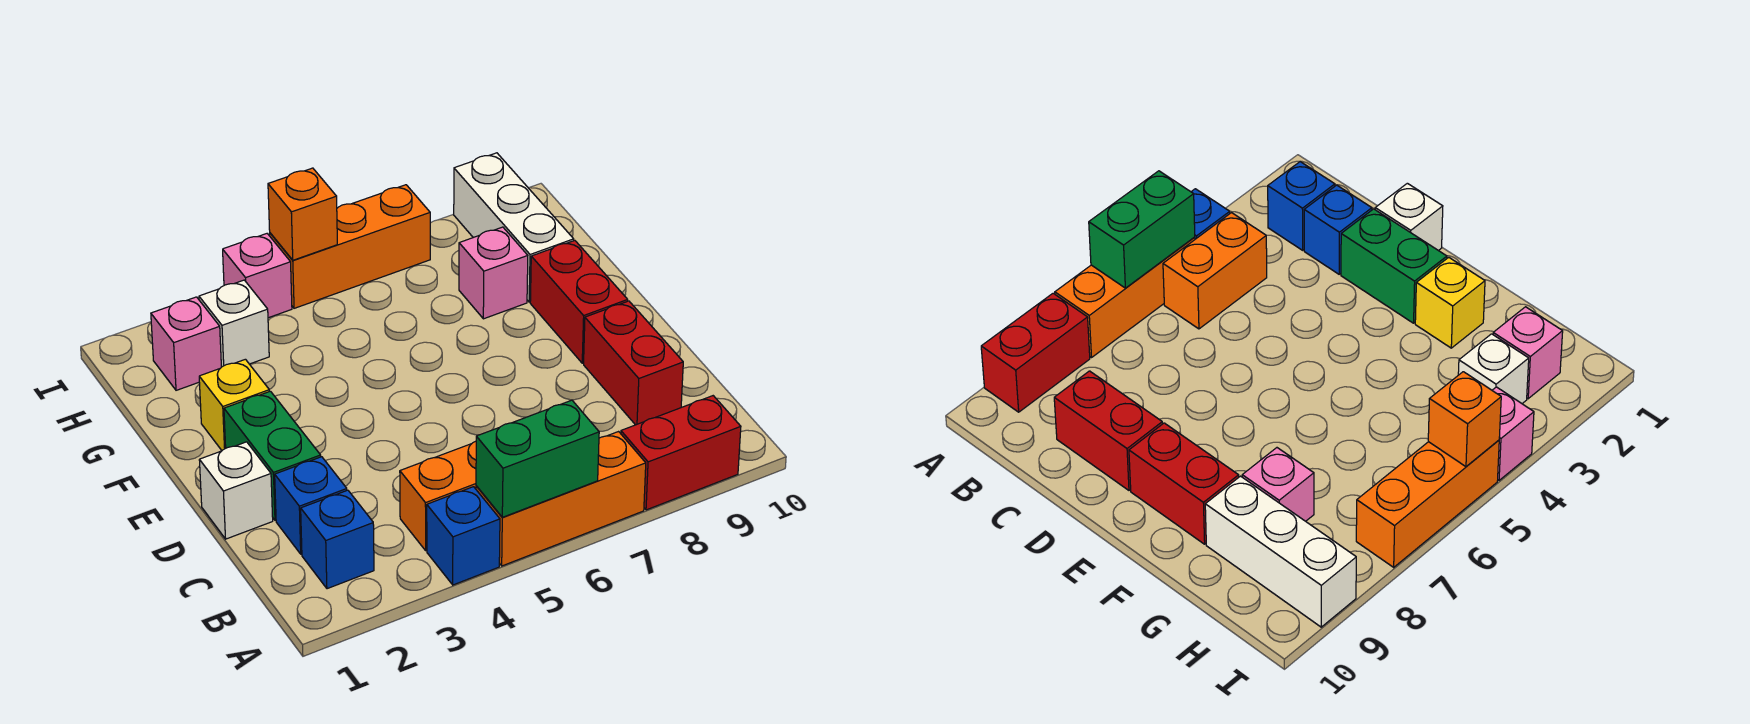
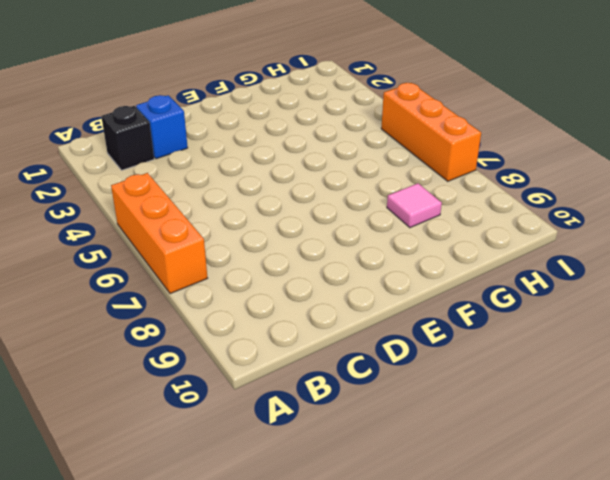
black 1x1 brick [101,106,154,170] -> blue 1x1 brick [301,490,374,589]
pink 1x1 tile [387,183,442,228] -> pink 1x1 brick [459,227,528,319]
none -> blue 1x1 brick [427,487,500,585]
none -> red 1x2 brick [621,396,741,510]
none -> orange 1x2 brick [400,441,476,551]

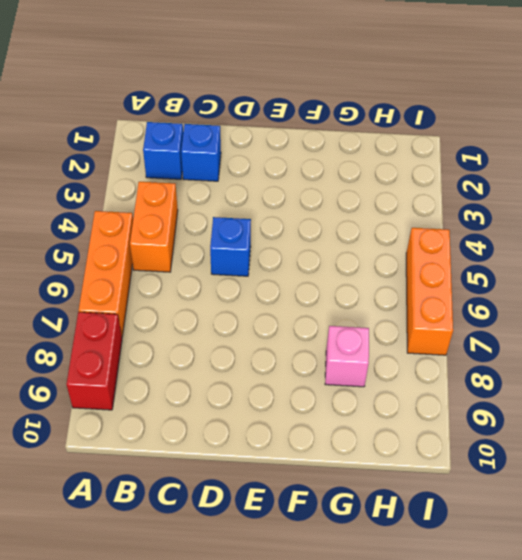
blue 1x1 brick [210,217,251,276] -> blue 1x1 brick moved to [427,487,500,585]
none -> red 1x2 brick [584,301,683,425]
none -> white 1x1 brick [199,442,273,539]
none -> green 1x2 brick [224,391,321,520]

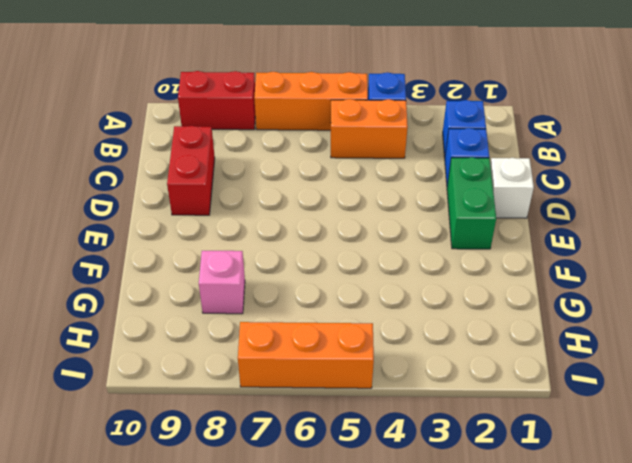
none -> red 1x2 brick [530,240,628,363]
none -> yellow 1x1 brick [199,359,269,450]
none -> white 1x3 brick [454,153,574,302]

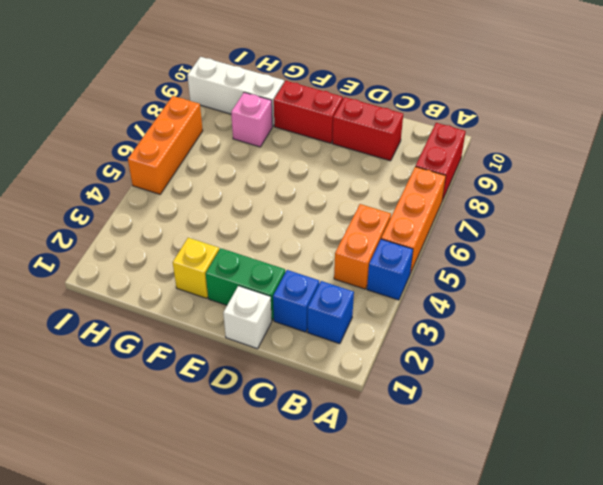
none -> pink 1x1 brick [151,297,221,390]
none -> white 1x1 brick [199,280,269,367]
none -> pink 1x1 brick [223,234,292,318]

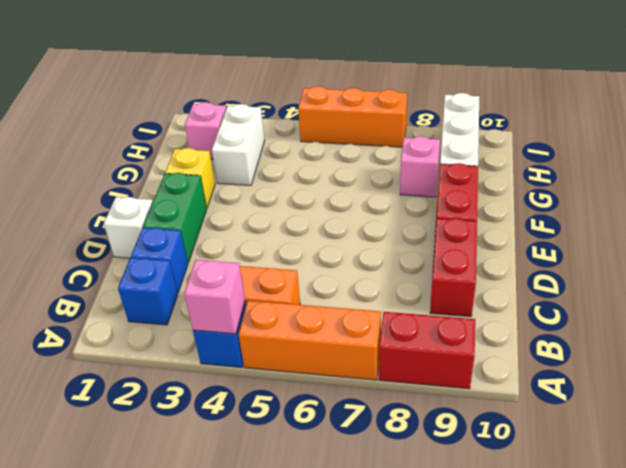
pink 1x1 brick [184,260,245,334] -> pink 1x1 brick moved to [223,234,292,318]
white 1x2 brick [212,104,265,185] -> white 1x1 brick [199,280,269,367]
none -> green 1x2 brick [476,400,599,517]
none -> orange 1x1 brick [268,168,337,260]

